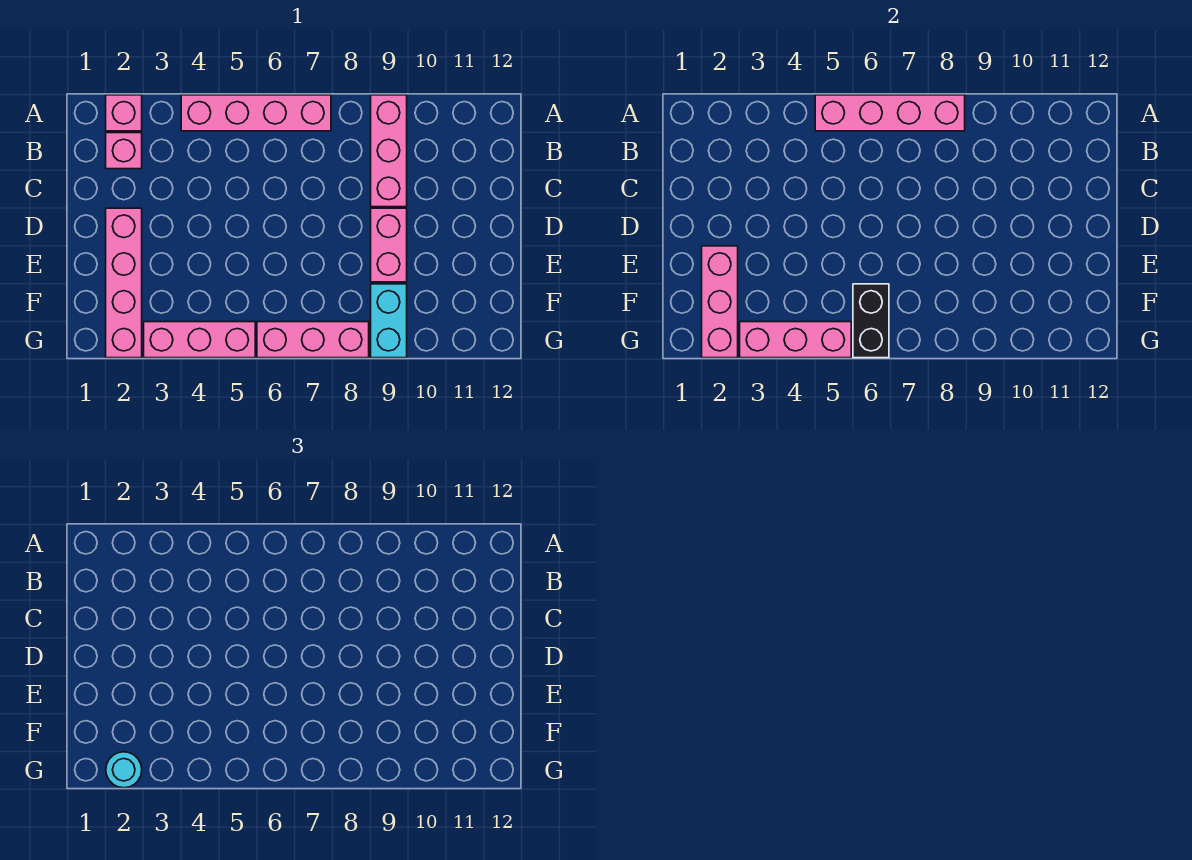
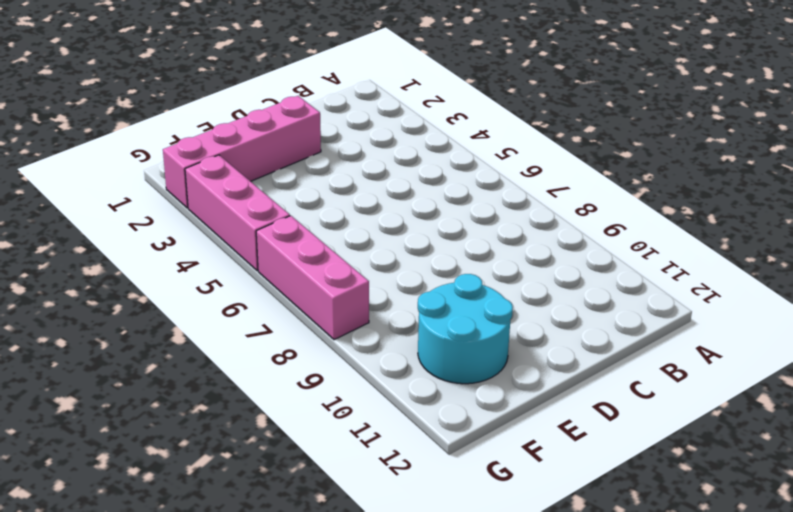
cyan 2x2 round brick [418,274,513,384] -> none
none -> pink 1x1 brick [106,95,142,131]
none -> pink 1x4 brick [181,95,331,131]
none -> pink 1x3 brick [371,95,407,207]

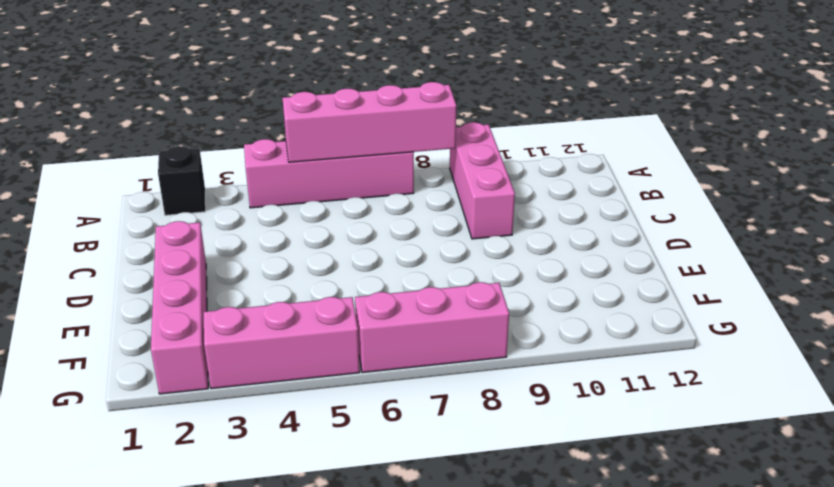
black 1x1 brick [158,146,205,215] -> pink 1x1 brick [106,95,142,131]
none -> pink 1x1 brick [106,133,142,169]
none -> pink 1x2 brick [371,208,407,282]
none -> cyan 1x2 brick [371,284,407,358]

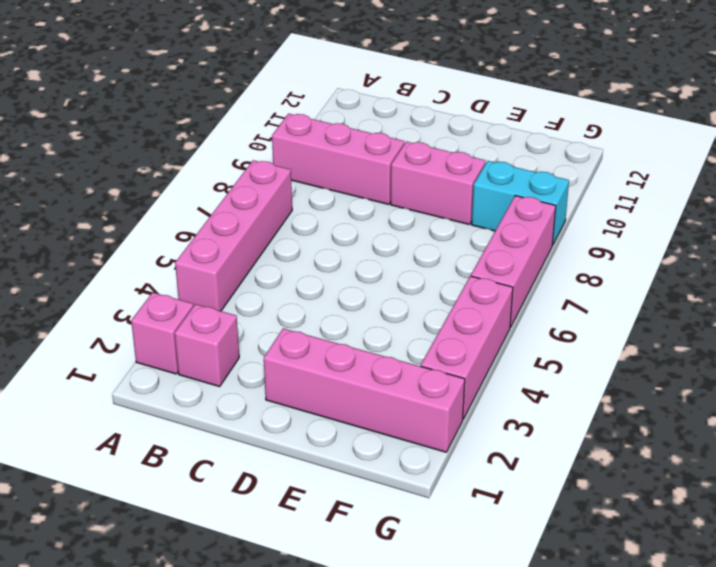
none -> pink 1x4 brick [815,95,965,131]
none -> pink 1x3 brick [702,246,738,358]
none -> black 1x2 brick [853,284,889,358]

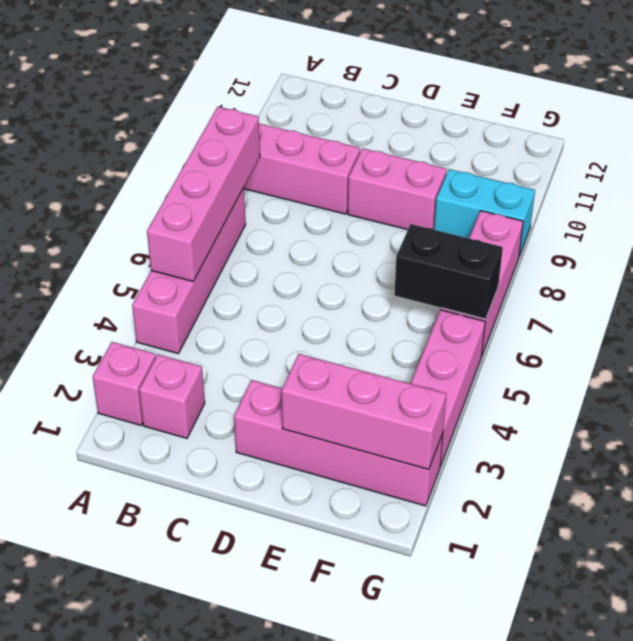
none -> pink 1x3 brick [740,322,851,358]
none -> cyan 1x1 round brick [106,752,142,788]

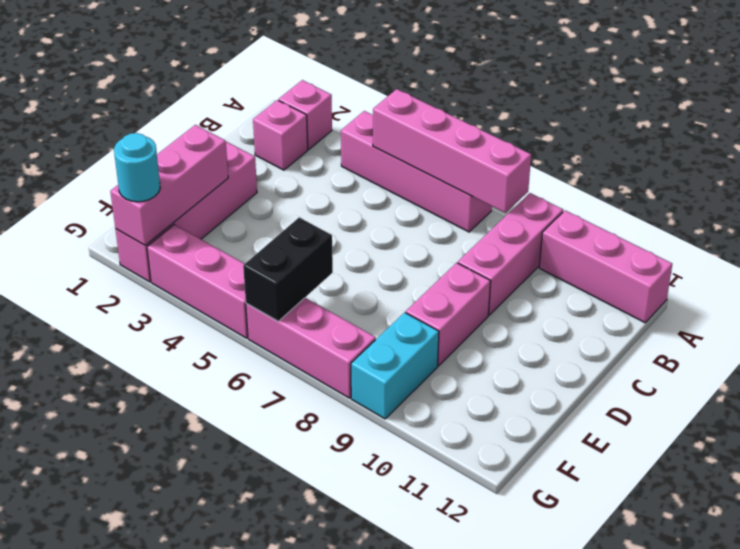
pink 1x3 brick [539,210,672,323] -> pink 1x3 brick moved to [740,322,851,358]

